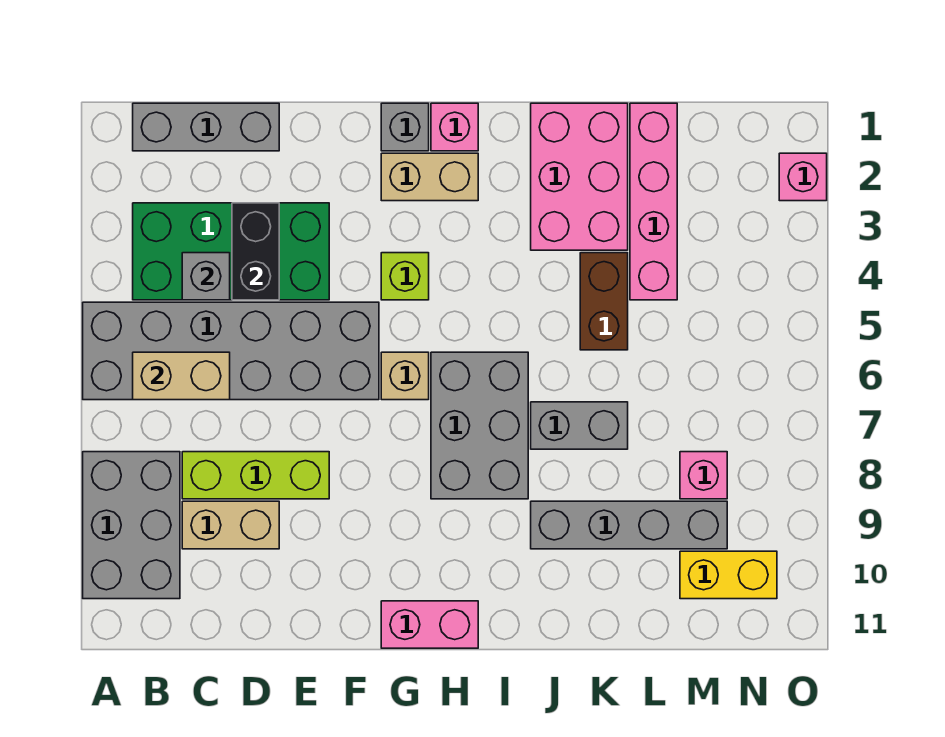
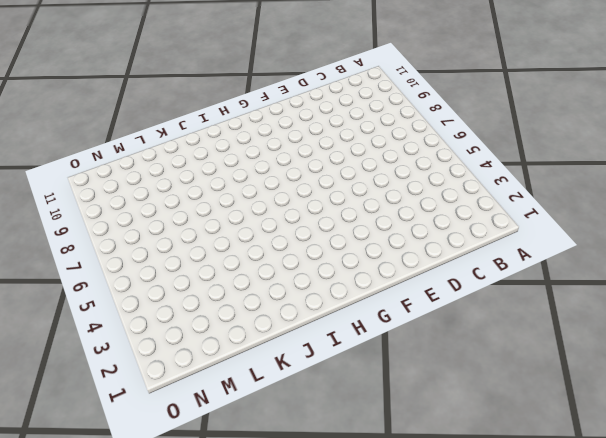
none -> grey 2x6 brick [83,302,379,400]
none -> grey 2x3 brick [83,452,180,599]
none -> grey 1x3 brick [133,103,279,151]

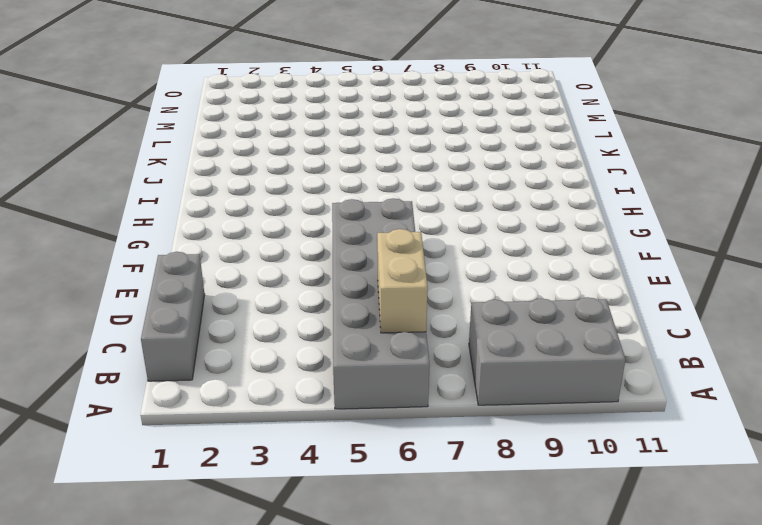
none -> green 2x4 brick [133,203,329,300]
none -> lime 1x3 brick [182,452,329,499]
none -> tan 1x2 brick [182,501,279,549]

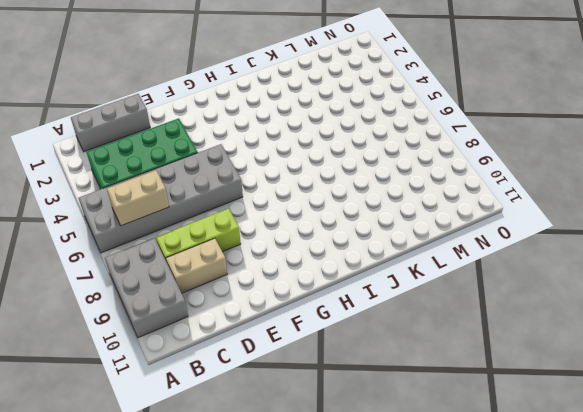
none -> grey 1x1 brick [381,103,429,151]
none -> tan 1x2 brick [381,153,478,201]
none -> lime 1x1 brick [381,253,429,300]

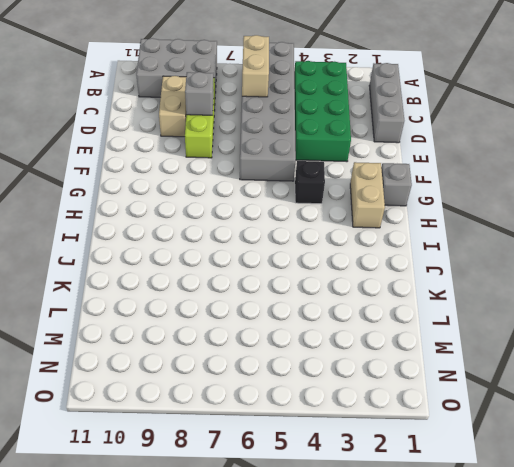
grey 1x1 brick [185,72,214,115] -> grey 1x1 brick moved to [182,253,230,300]
black 1x1 brick [295,161,325,204] -> lime 1x1 brick [381,253,429,300]
none -> tan 1x1 brick [381,352,429,400]
none -> pink 1x2 brick [381,601,478,648]
none -> pink 1x1 brick [431,103,478,151]

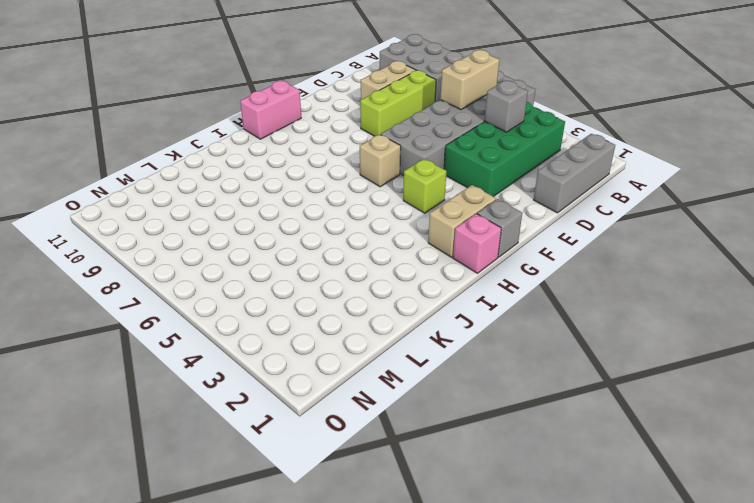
none -> grey 2x3 brick [431,352,528,499]
none -> pink 2x3 brick [531,103,628,250]
none -> grey 1x2 brick [531,402,628,449]

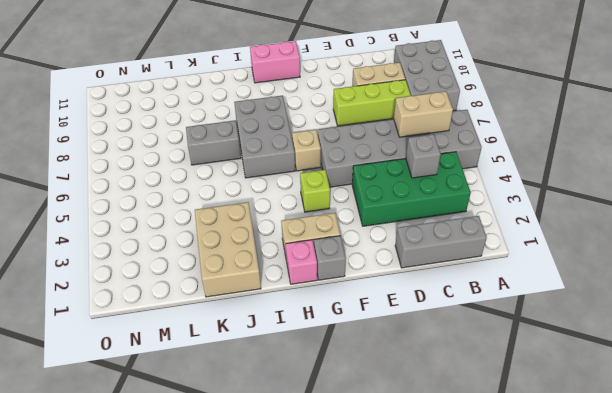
tan 2x3 brick [195,202,261,297] -> pink 2x3 brick [531,103,628,250]
none -> grey 1x4 brick [531,501,727,549]
none -> brown 1x2 brick [580,253,628,350]
none -> pink 1x4 brick [630,103,677,300]

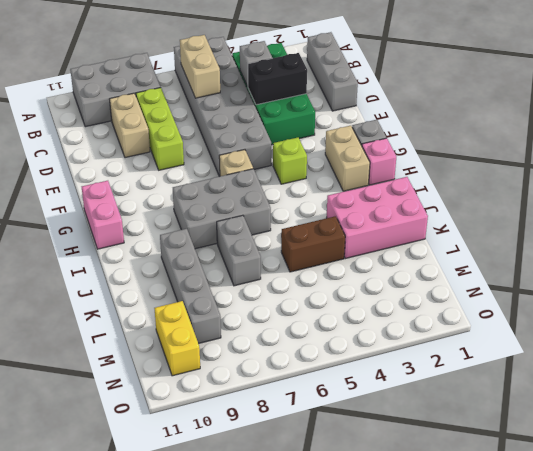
none -> pink 1x4 brick [630,103,677,300]
none -> pink 1x1 brick [680,452,727,499]
none -> pink 1x1 brick [779,153,827,201]

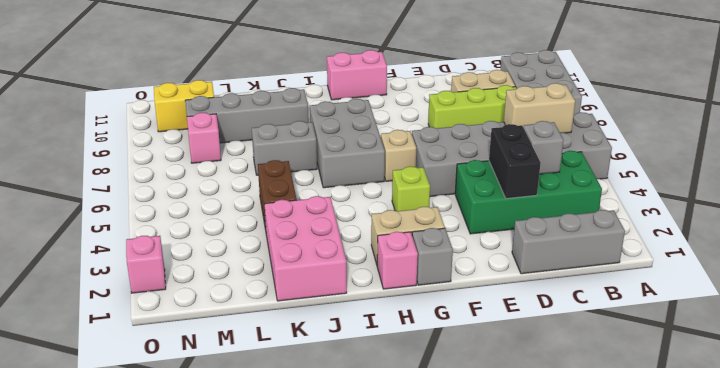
none -> pink 1x4 brick [630,103,677,300]

